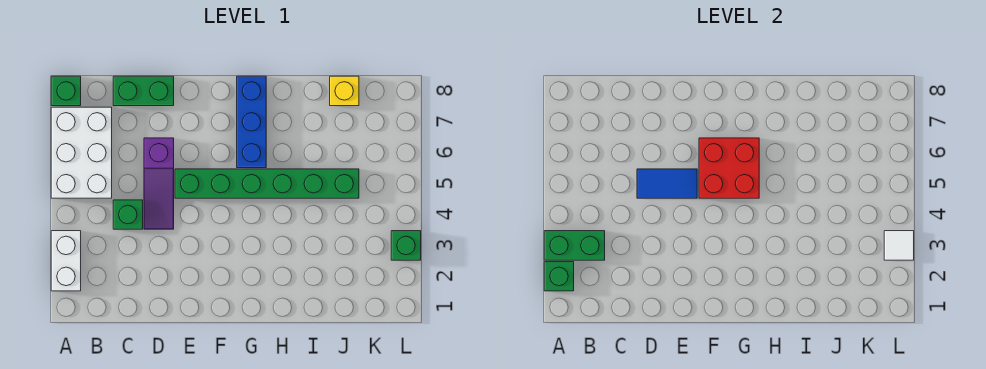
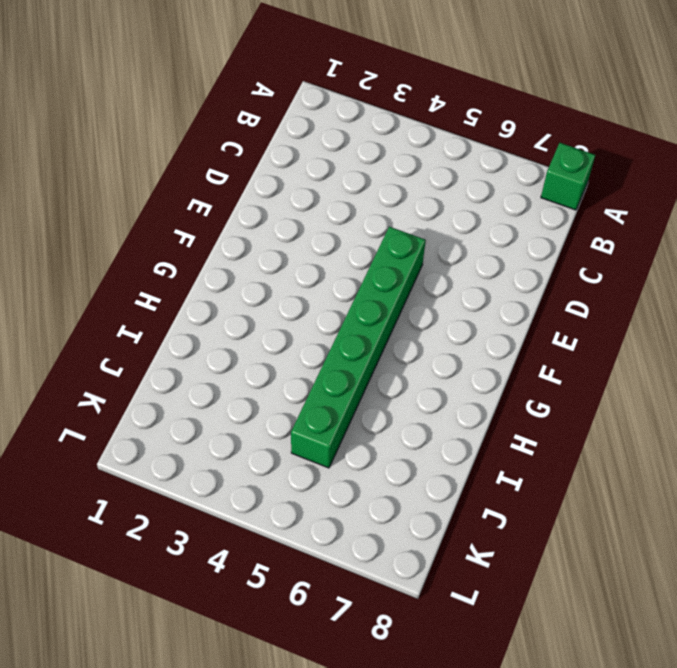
none -> white 1x2 brick [51,231,81,291]
none -> white 2x3 brick [51,107,112,198]
none -> green 1x1 brick [113,200,143,229]

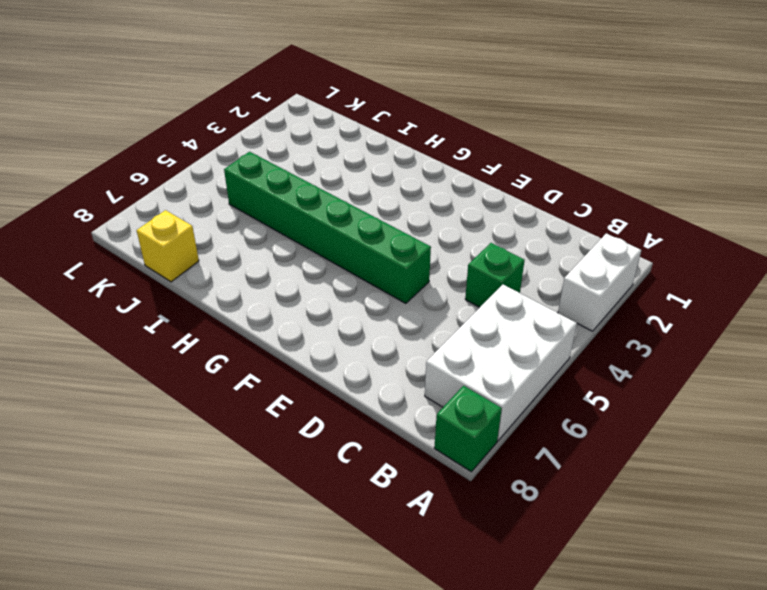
none -> green 1x2 brick [113,76,174,106]
none -> purple 1x3 slope [144,138,174,229]
none -> blue 1x3 brick [237,76,266,168]

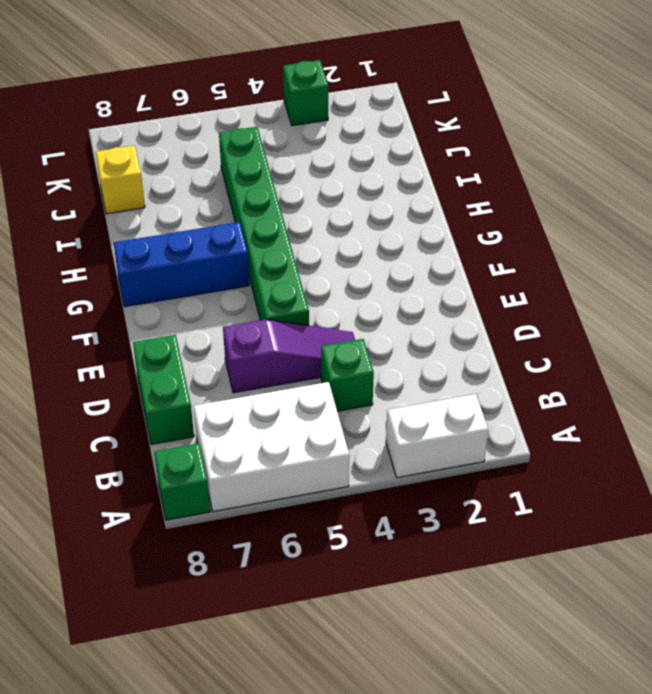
none -> green 1x1 brick [544,262,574,291]
none -> green 1x2 brick [544,231,605,260]
none -> blue 1x2 tile [637,169,697,198]

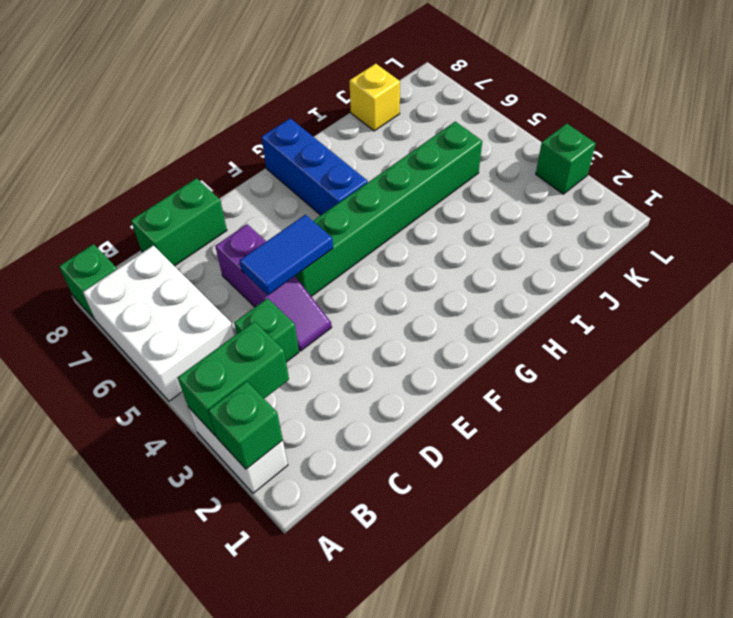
none -> red 2x2 brick [699,138,759,198]
none -> white 1x1 tile [884,231,914,260]

